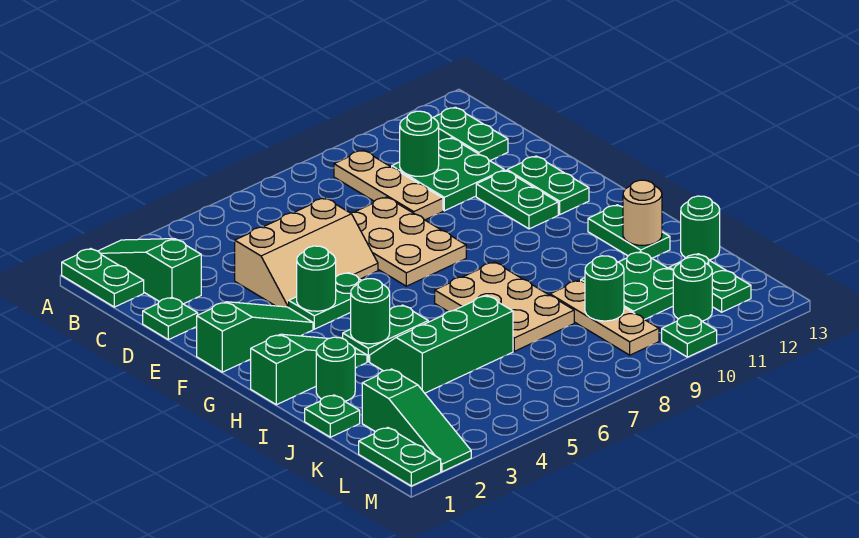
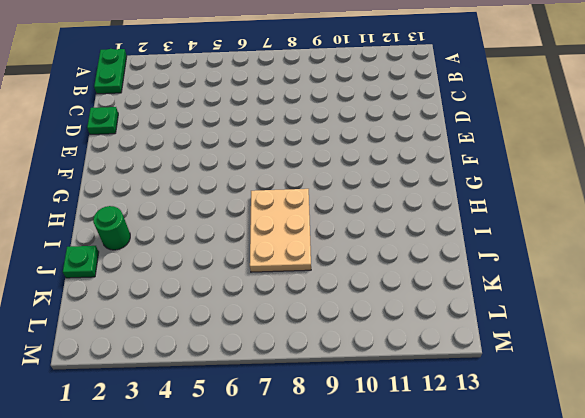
none -> green 1x3 slope [98,239,201,304]
none -> tan 1x3 plate [334,150,443,220]
none -> green 1x2 plate [433,107,508,161]
none -> green 2x2 plate [392,138,504,211]

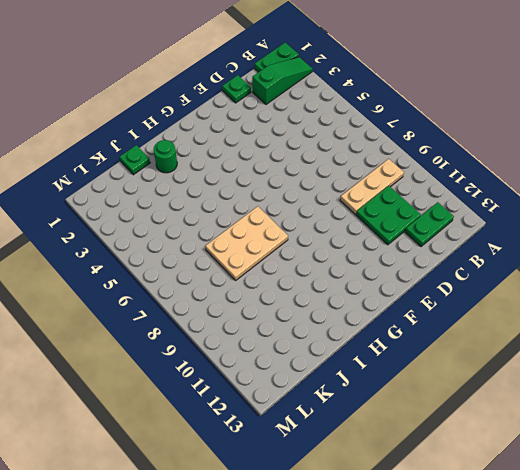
none -> tan 2x3 slope [235,198,378,308]
none -> tan 2x3 plate [350,197,466,286]
none -> green 1x2 plate [476,170,558,229]
none -> green 1x2 plate [507,156,589,214]

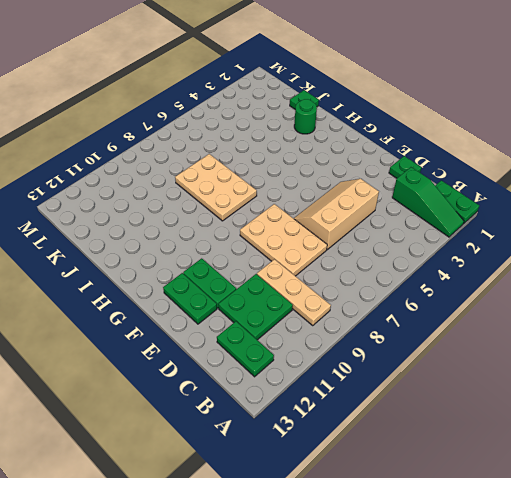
none -> green 1x3 slope [197,302,313,372]
none -> green 1x2 plate [289,273,362,329]
none -> green 1x3 slope [251,334,367,405]
none -> green 1x2 plate [343,305,428,362]

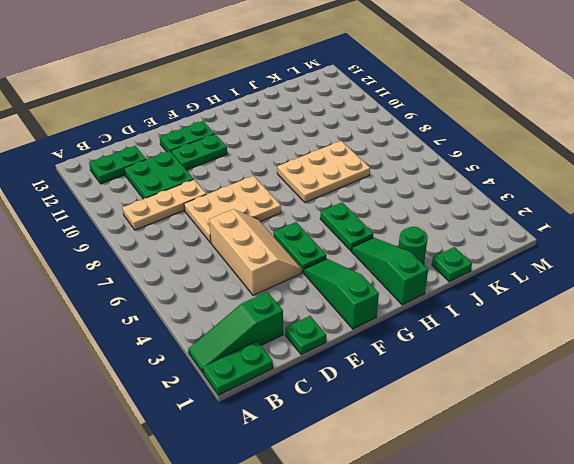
none -> green 1x2 plate [588,205,670,258]
none -> green 2x3 slope [370,295,513,393]
none -> tan 1x3 plate [550,280,659,355]
none -> green 2x2 plate [581,252,674,320]

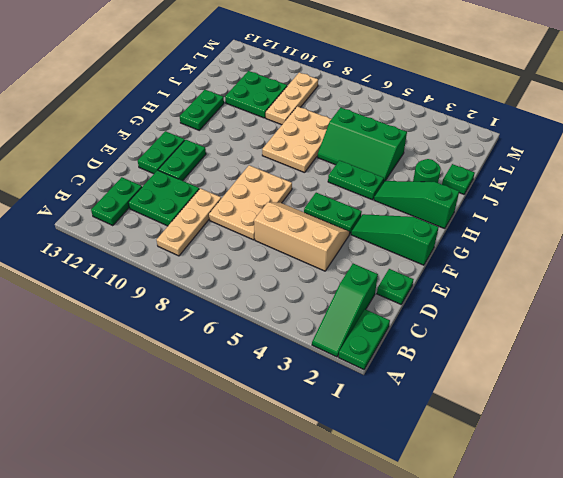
none -> green 1x1 round brick [681,196,720,260]
none -> green 1x3 slope [362,369,471,472]
none -> green 1x2 plate [669,254,751,312]
none -> green 1x2 plate [359,428,441,486]

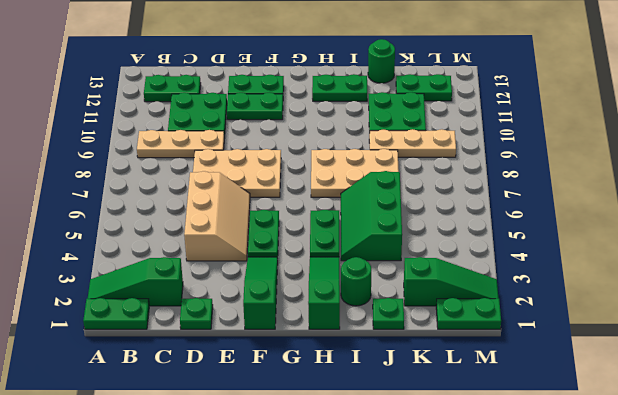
none -> green 1x1 round brick [673,257,712,321]
none -> green 1x1 plate [662,315,717,357]
none -> green 1x1 round brick [400,111,439,176]
none -> green 1x1 round brick [297,246,336,311]

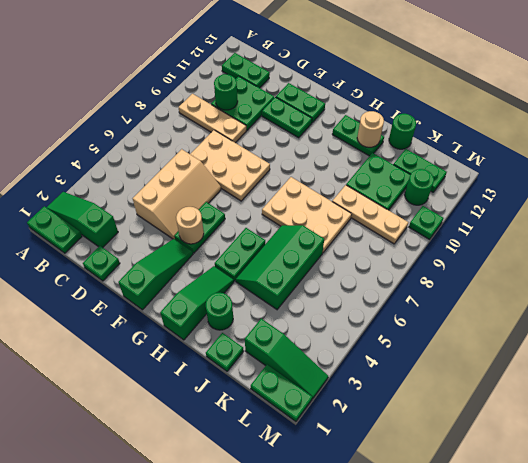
tan 1x1 round brick [176,207,204,244] -> green 1x1 round brick [297,246,336,311]
none -> green 1x1 round brick [351,279,390,344]
none -> green 1x1 round brick [585,256,624,321]

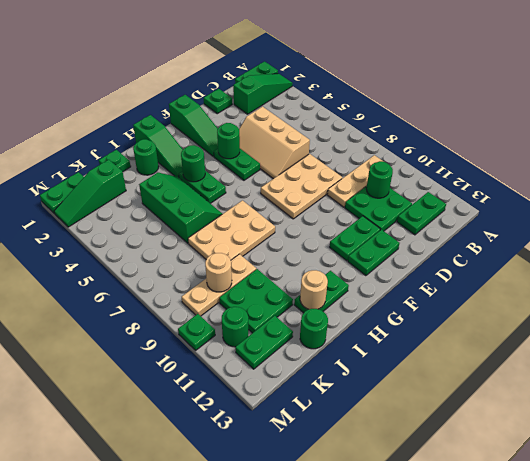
tan 1x1 round brick [205,253,232,292] -> green 1x1 round brick [585,256,624,321]

